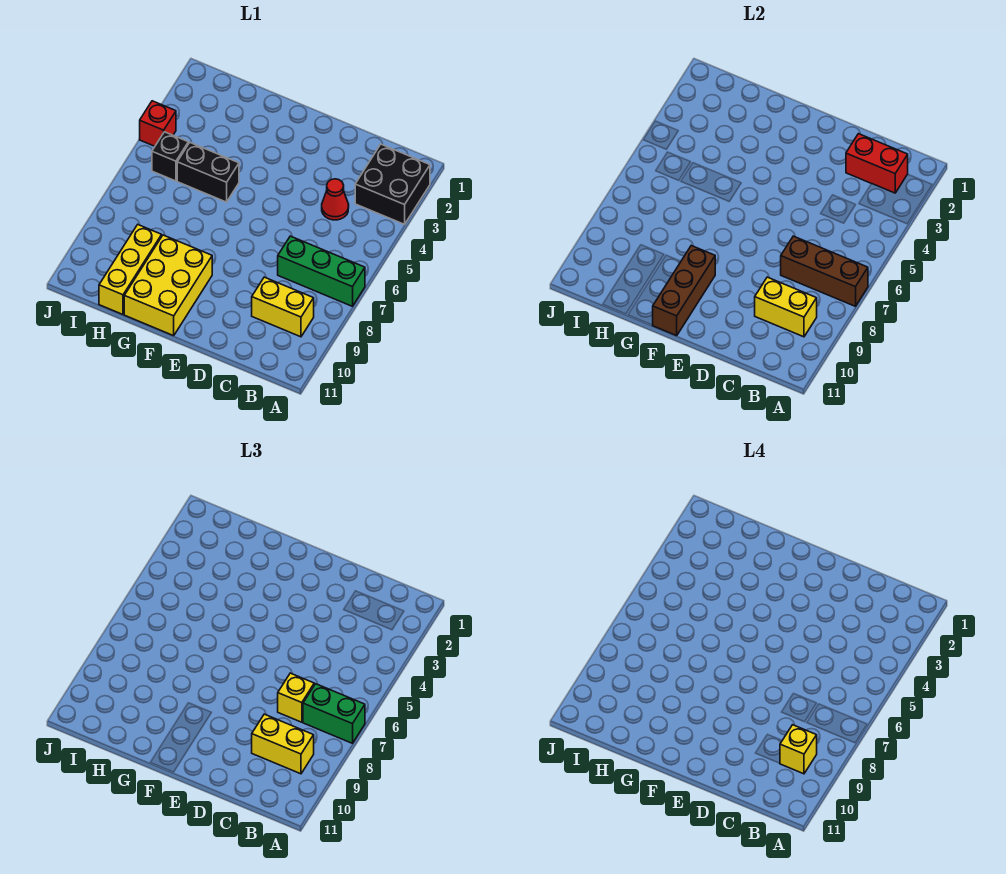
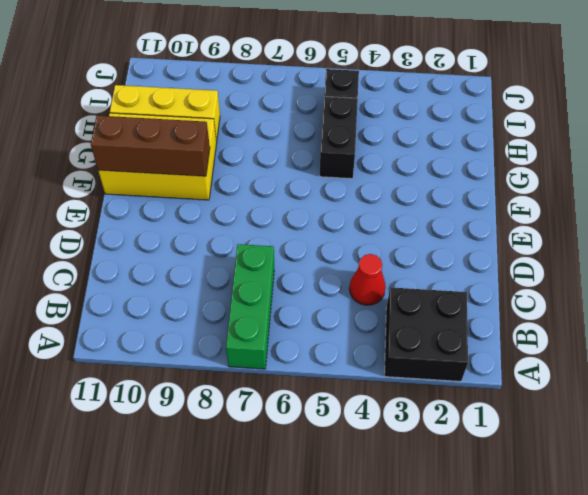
none -> yellow 1x2 brick [252,277,314,337]
none -> red 1x1 brick [140,101,176,146]
none -> brown 1x3 brick [781,236,868,306]

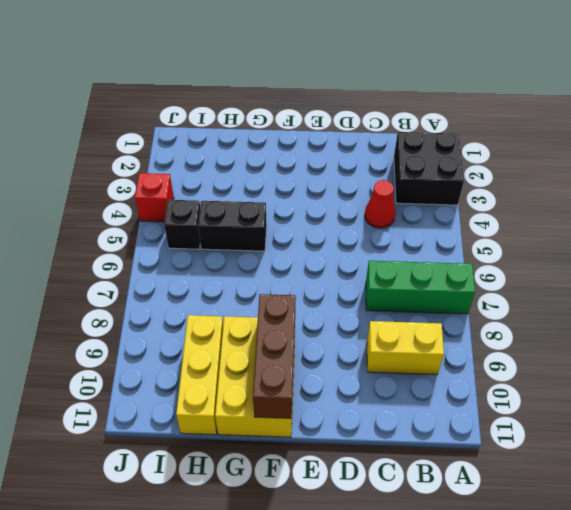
none -> brown 1x3 brick [781,236,868,306]
none -> red 1x2 brick [846,134,908,193]
none -> yellow 1x2 brick [755,277,817,337]

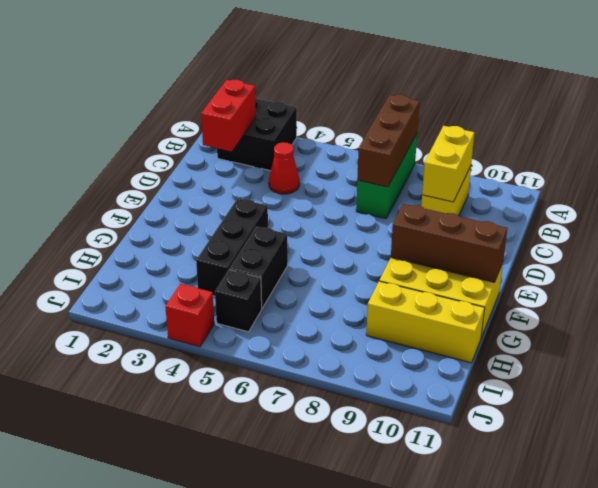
black 1x3 brick [196,198,268,296] -> none
none -> green 1x2 brick [303,684,365,743]
none -> yellow 1x2 brick [252,714,314,774]
none -> yellow 1x1 brick [278,673,314,722]

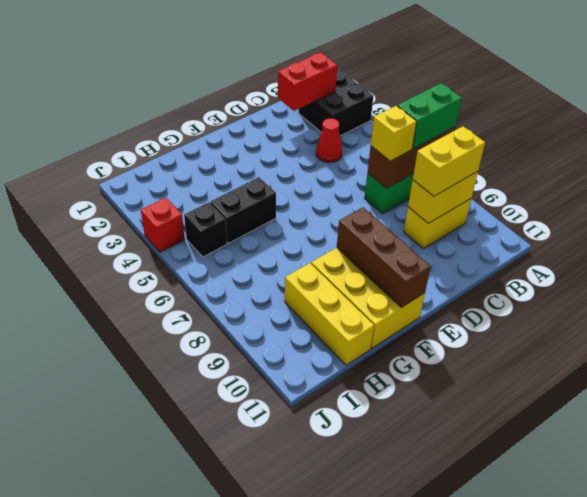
none -> yellow 1x1 brick [780,725,817,774]

